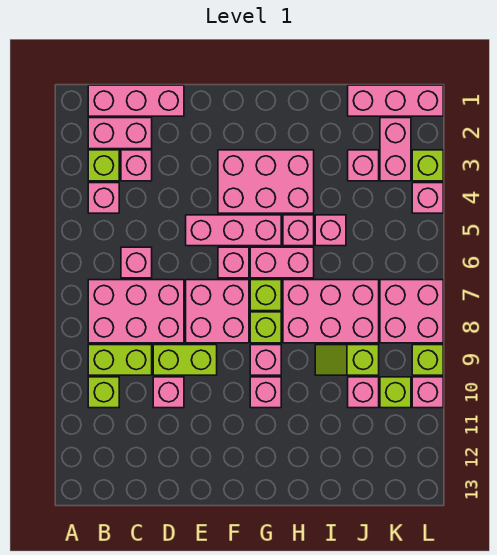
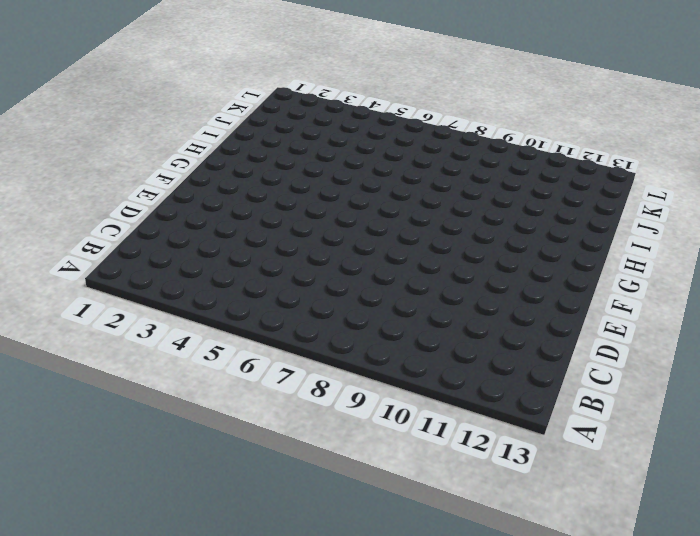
none -> pink 1x3 brick [88,85,184,116]
none -> pink 1x2 brick [88,118,152,149]
none -> lime 1x1 brick [88,150,119,181]
none -> pink 1x1 brick [88,183,119,213]

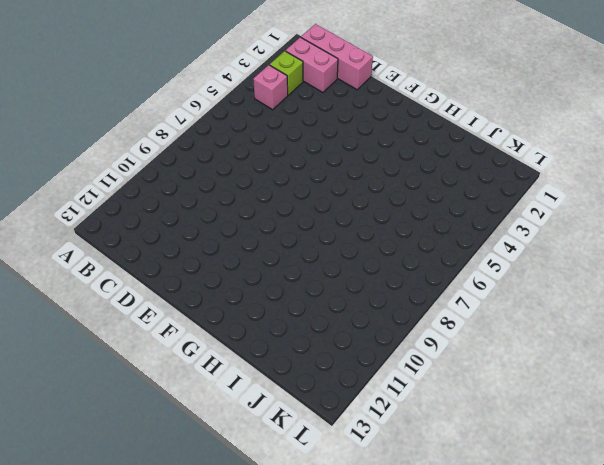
none -> pink 2x3 brick [88,280,184,343]
none -> lime 1x2 brick [88,345,152,375]
none -> lime 1x1 brick [88,377,119,408]
none -> pink 1x1 brick [121,150,152,181]

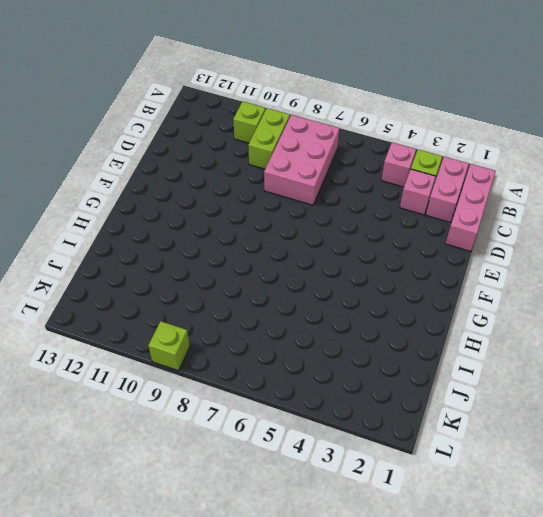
none -> pink 1x1 brick [121,247,152,278]
none -> lime 1x2 brick [153,345,217,375]
none -> pink 1x1 brick [153,377,184,408]
none -> pink 1x3 brick [186,215,281,246]

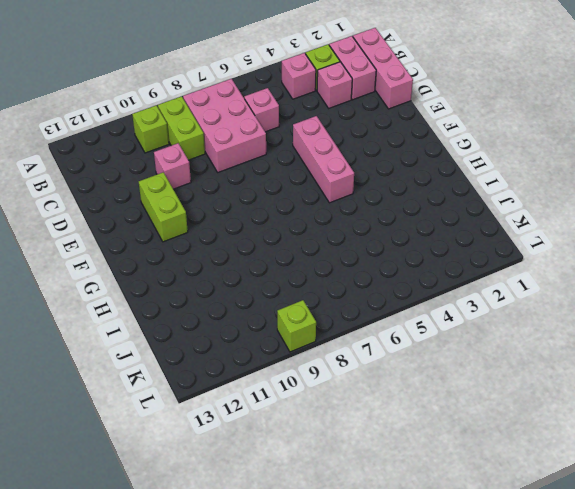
lime 1x2 brick [139,172,188,242] -> lime 1x2 brick moved to [153,345,217,375]
none -> pink 2x2 brick [186,280,249,343]
none -> pink 2x3 brick [218,150,314,213]
none -> pink 1x1 brick [218,247,249,278]
none -> pink 1x2 brick [250,247,314,278]

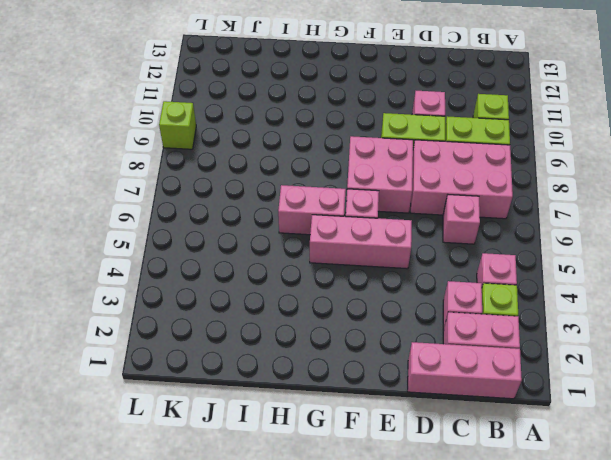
none -> pink 2x3 brick [218,150,314,213]
none -> lime 1x1 brick [250,280,281,311]
none -> lime 1x1 brick [250,312,281,343]
none -> pink 1x1 brick [250,345,281,375]

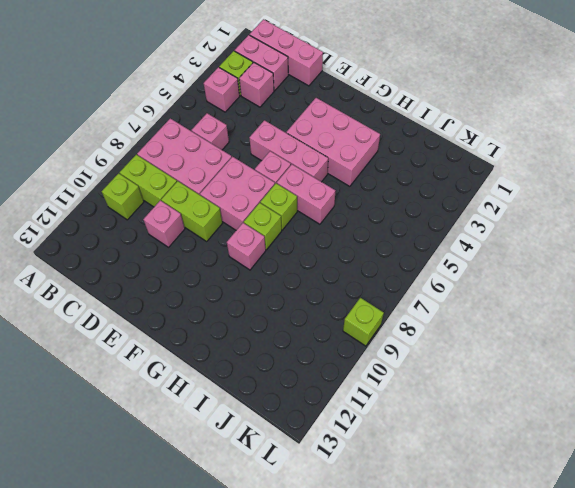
none -> pink 1x1 brick [250,377,281,408]
none -> pink 1x1 brick [283,215,314,246]
none -> pink 2x3 brick [283,280,379,343]
none -> pink 1x1 brick [315,215,346,246]

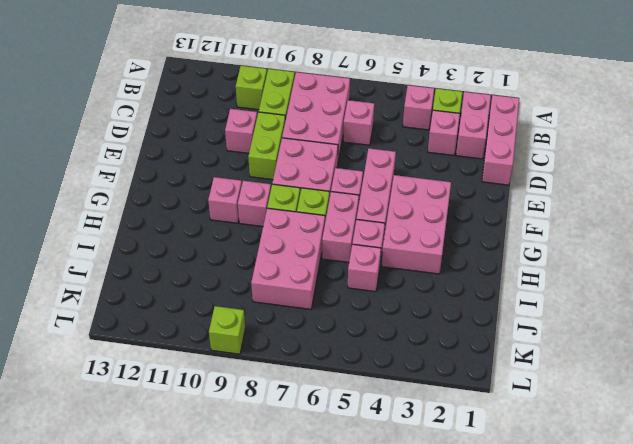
none -> lime 1x2 slope [315,345,379,375]
none -> pink 1x3 brick [348,85,443,116]
none -> pink 1x1 brick [348,150,379,181]
none -> pink 1x1 brick [348,377,379,408]

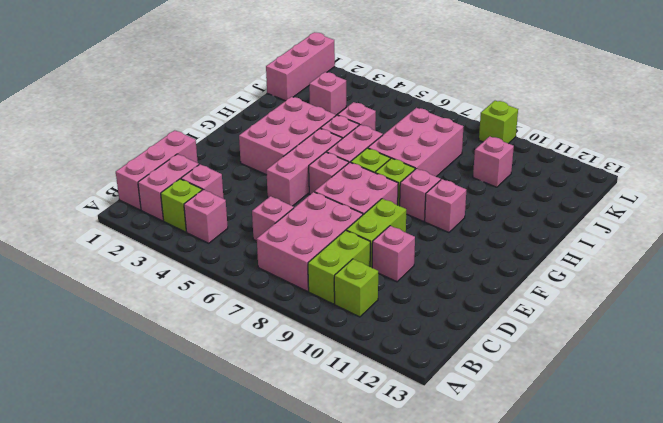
none -> lime 1x2 slope [315,345,379,375]
none -> pink 1x2 brick [380,118,411,181]
none -> pink 2x2 brick [380,280,443,343]
none -> lime 1x1 brick [380,377,411,408]

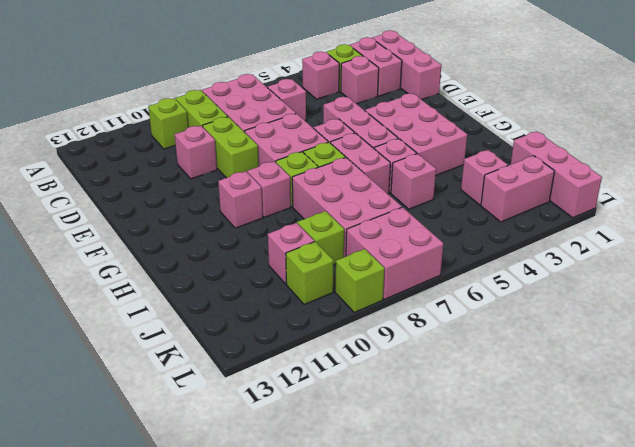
none -> lime 1x1 brick [412,150,443,181]
none -> pink 1x1 brick [412,183,443,213]
none -> pink 1x1 brick [412,377,443,408]

